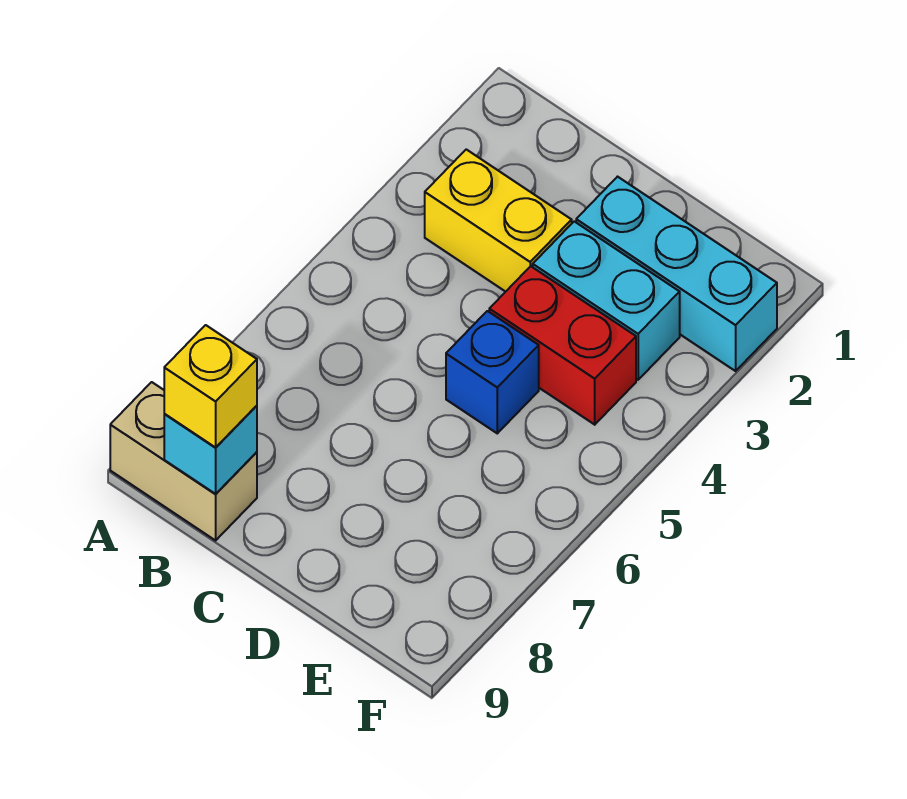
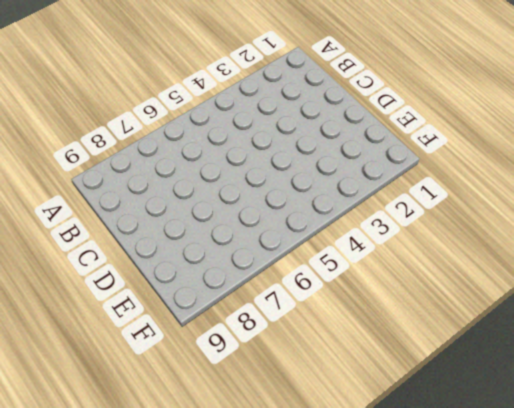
none -> tan 1x2 brick [110,382,257,540]
none -> yellow 1x2 brick [425,149,572,292]

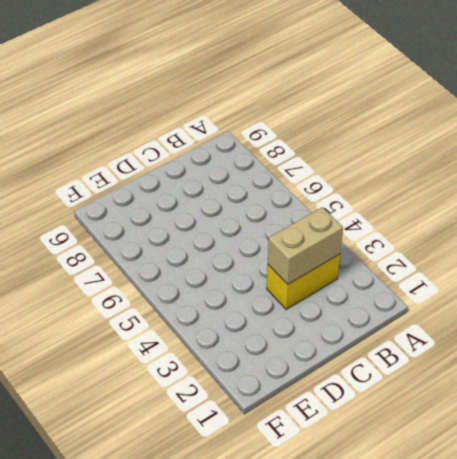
tan 1x2 brick [268,207,343,284] -> tan 1x2 brick moved to [110,382,257,540]
none -> cyan 1x3 brick [576,177,777,371]
none -> cyan 1x2 brick [533,221,680,380]

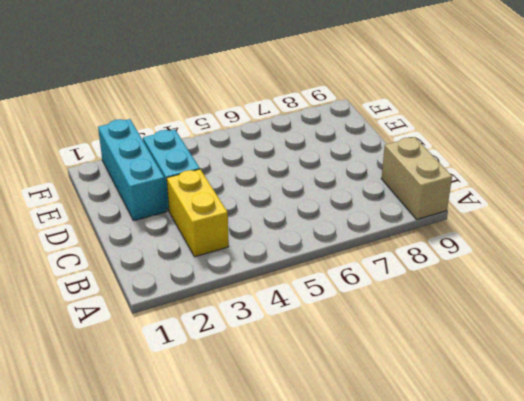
none -> red 1x2 brick [489,266,636,425]
none -> blue 1x1 brick [446,311,539,433]

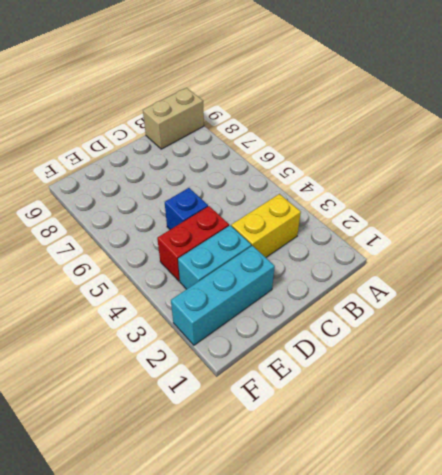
none -> cyan 1x1 brick [164,406,257,494]
none -> yellow 1x1 brick [164,325,257,447]

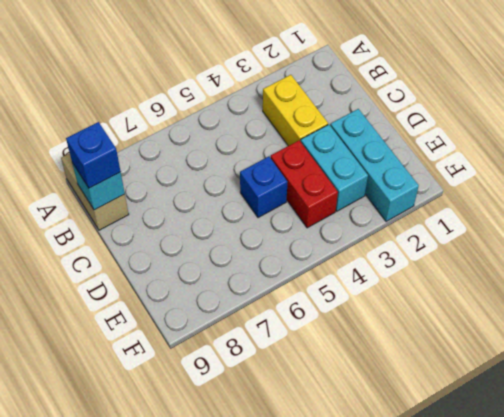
blue 1x1 brick [66,122,121,188] -> yellow 1x1 brick [164,325,257,447]

